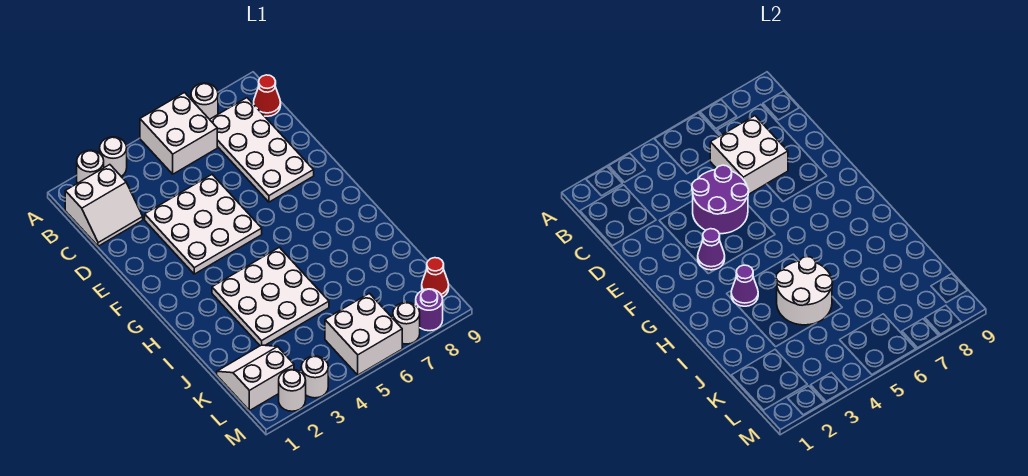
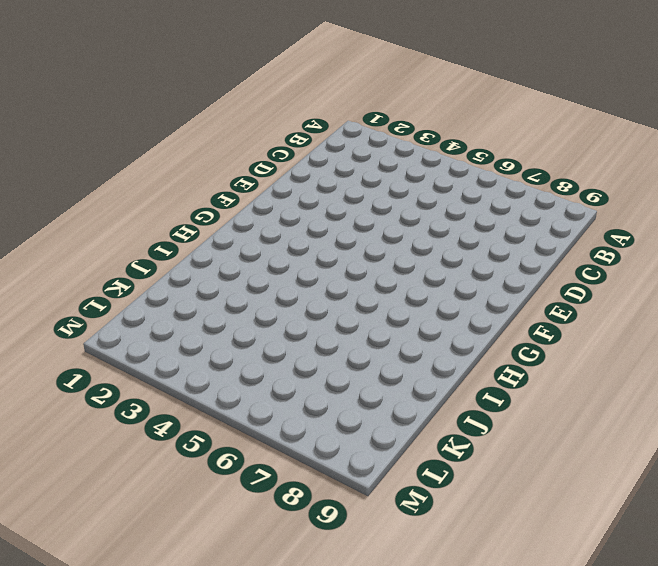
none -> white 1x1 round brick [77,150,104,183]
none -> white 1x1 round brick [100,137,127,176]
none -> white 2x2 brick [140,93,217,174]

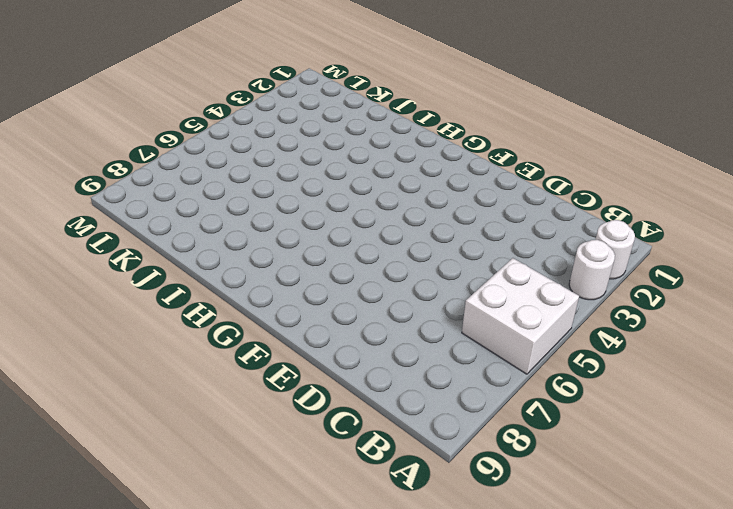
none -> white 1x1 round brick [191,83,218,119]
none -> white 2x2 slope [65,165,143,246]
none -> white 2x4 plate [210,98,314,202]

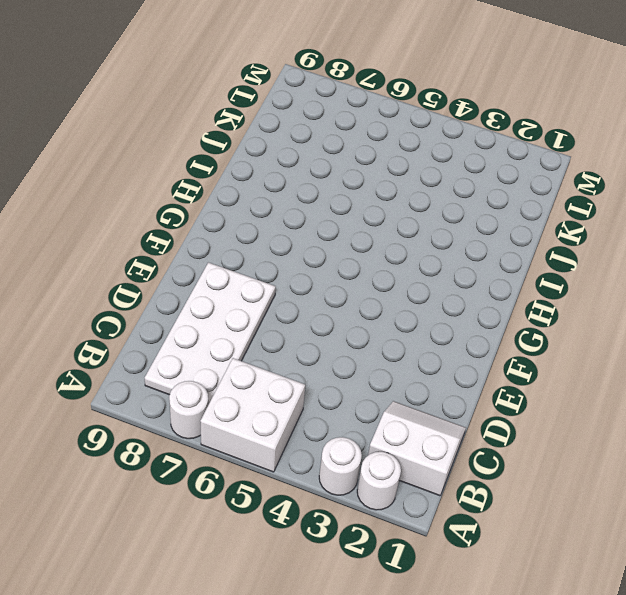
none -> red 1x1 cone [254,75,281,116]
none -> white 3x3 plate [145,175,262,274]
none -> white 3x3 plate [212,247,329,346]

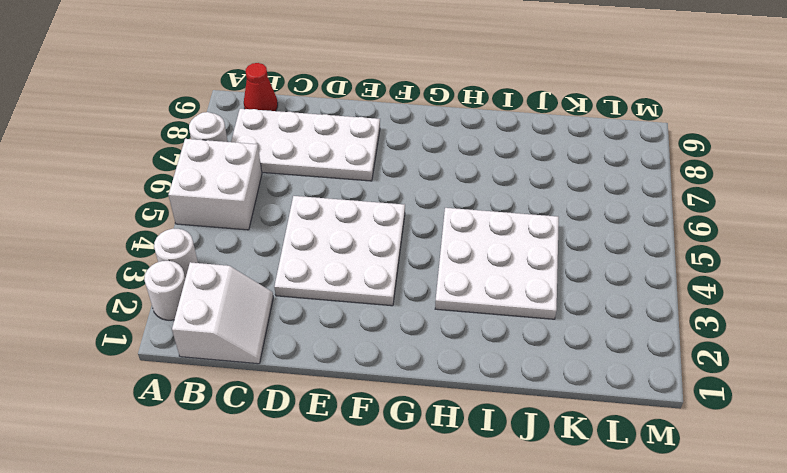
none -> white 2x2 slope [217,345,294,411]
none -> white 2x2 brick [325,293,402,375]
none -> red 1x1 cone [422,258,449,297]

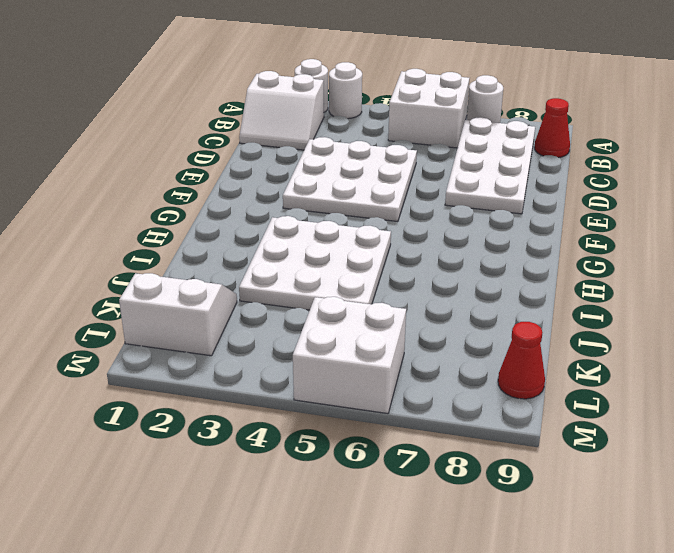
none -> white 1x1 round brick [279,370,306,411]
none -> white 1x1 round brick [301,356,328,398]
none -> white 1x1 round brick [393,302,420,344]

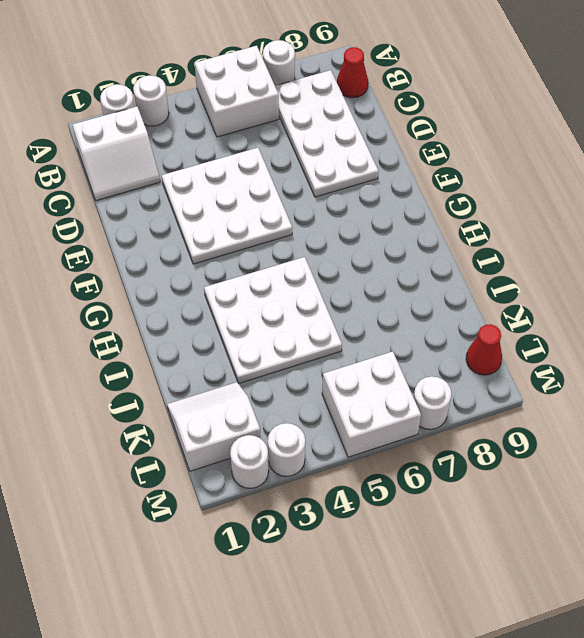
none -> purple 1x1 round brick [416,289,443,331]
none -> white 2x2 brick [710,116,788,194]
none -> purple 2x2 round brick [692,165,749,234]

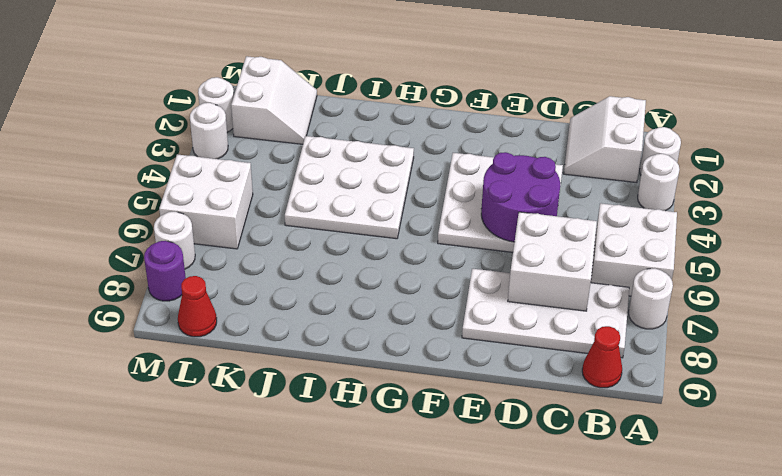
none -> purple 1x1 cone [698,229,725,270]
none -> purple 1x1 cone [731,265,758,306]
none -> white 2x2 round brick [776,257,833,325]

